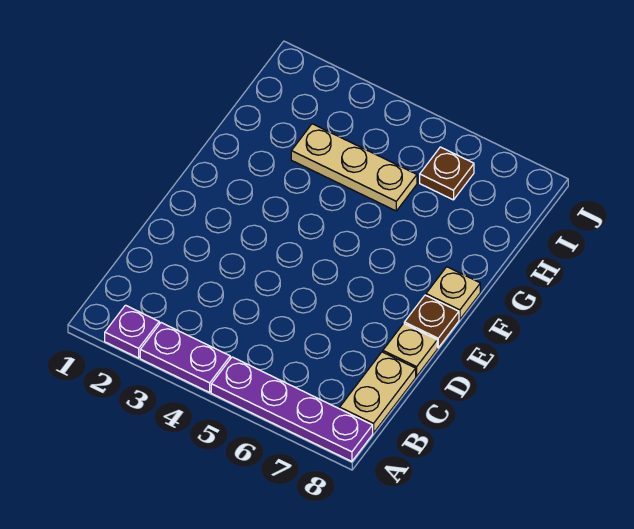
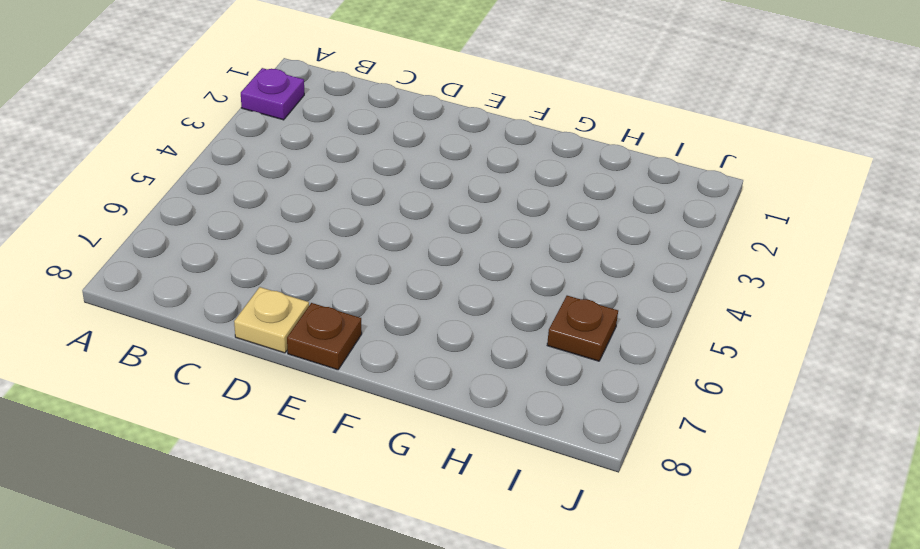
none -> purple 1x2 plate [140,323,230,392]
none -> purple 1x4 plate [211,357,373,461]

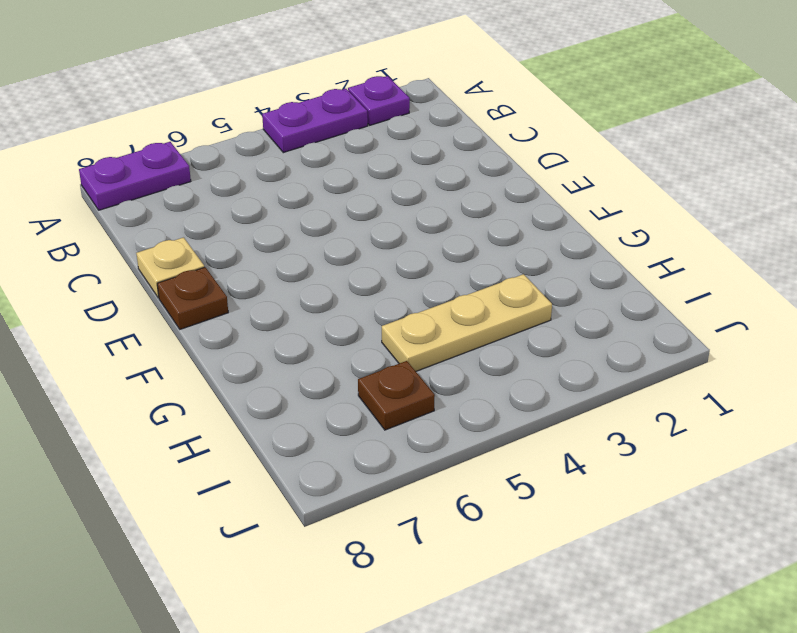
purple 1x2 plate [79,142,191,210] -> purple 1x4 plate [211,357,373,461]
none -> tan 1x2 plate [340,352,416,433]
none -> tan 1x1 plate [426,267,480,320]

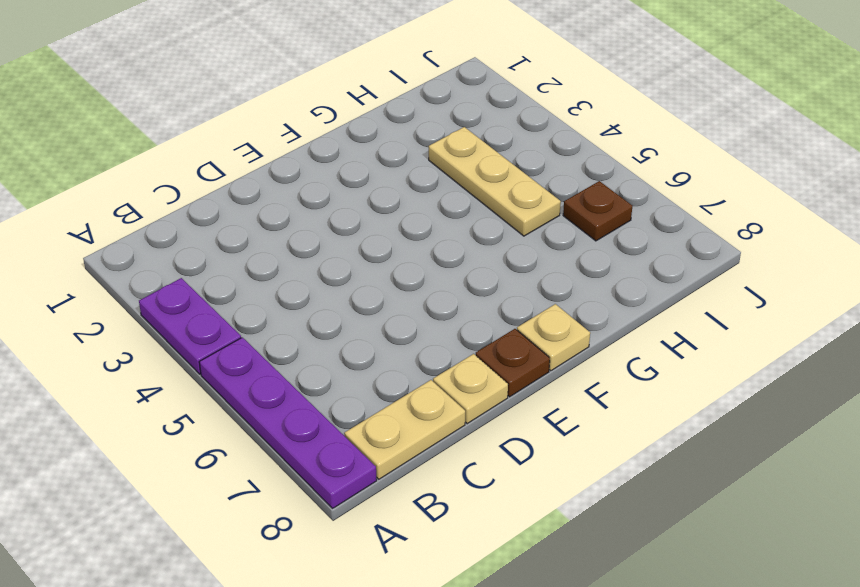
none -> purple 1x1 plate [105,305,159,358]

